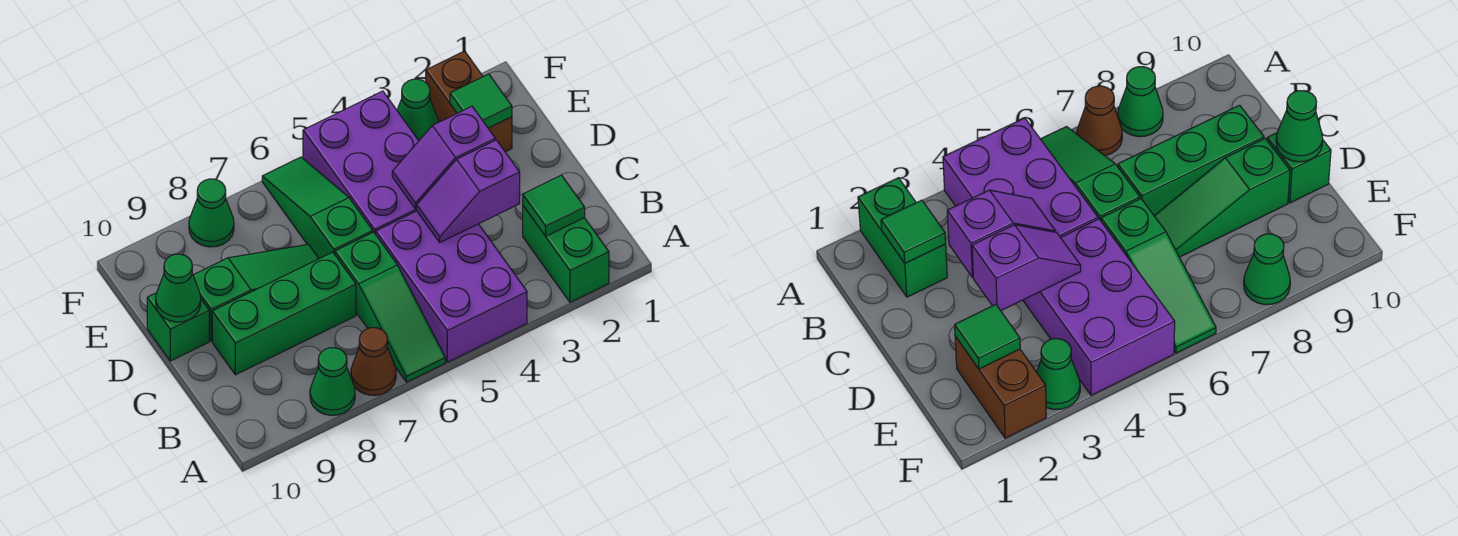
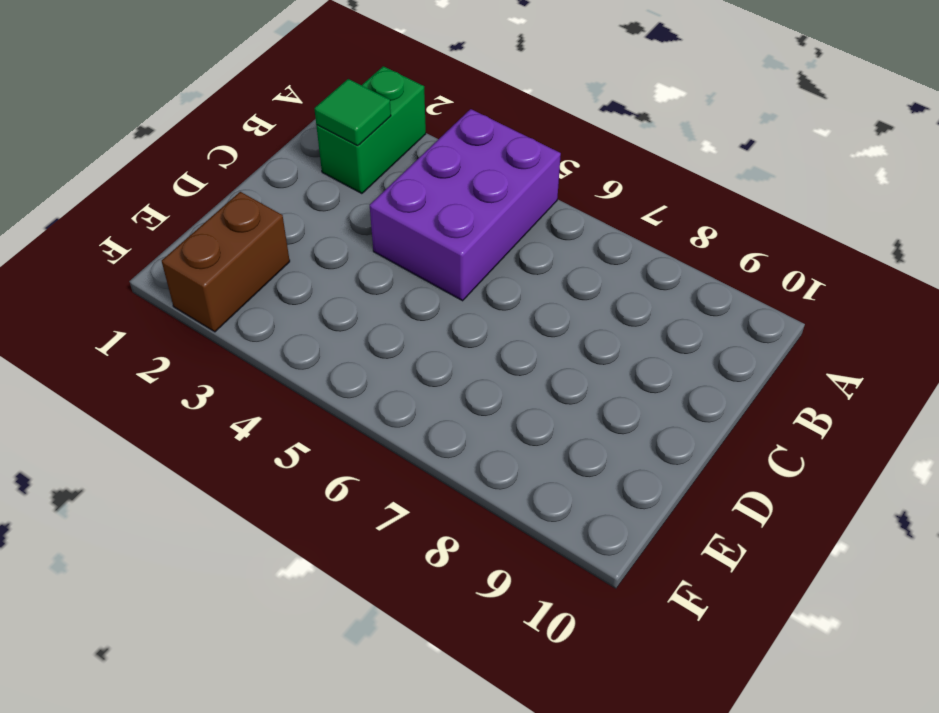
none -> green 1x3 slope [335,232,445,382]
none -> brown 1x1 cone [351,328,396,395]
none -> green 1x1 cone [310,348,355,415]

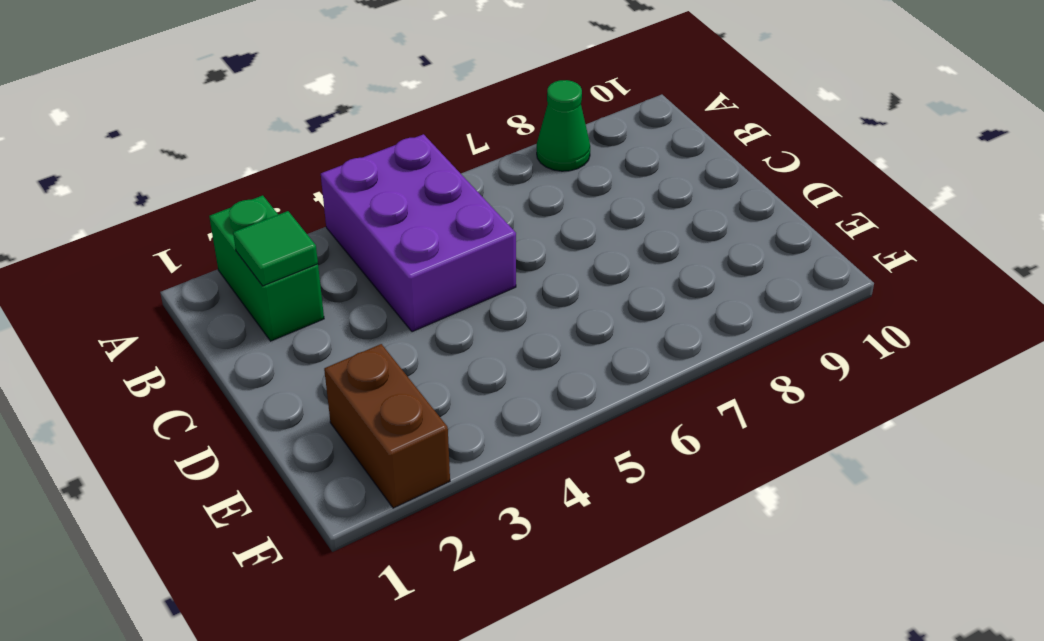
none -> green 1x3 slope [335,232,445,382]
none -> brown 1x1 cone [351,328,396,395]
none -> green 1x3 brick [212,252,356,375]

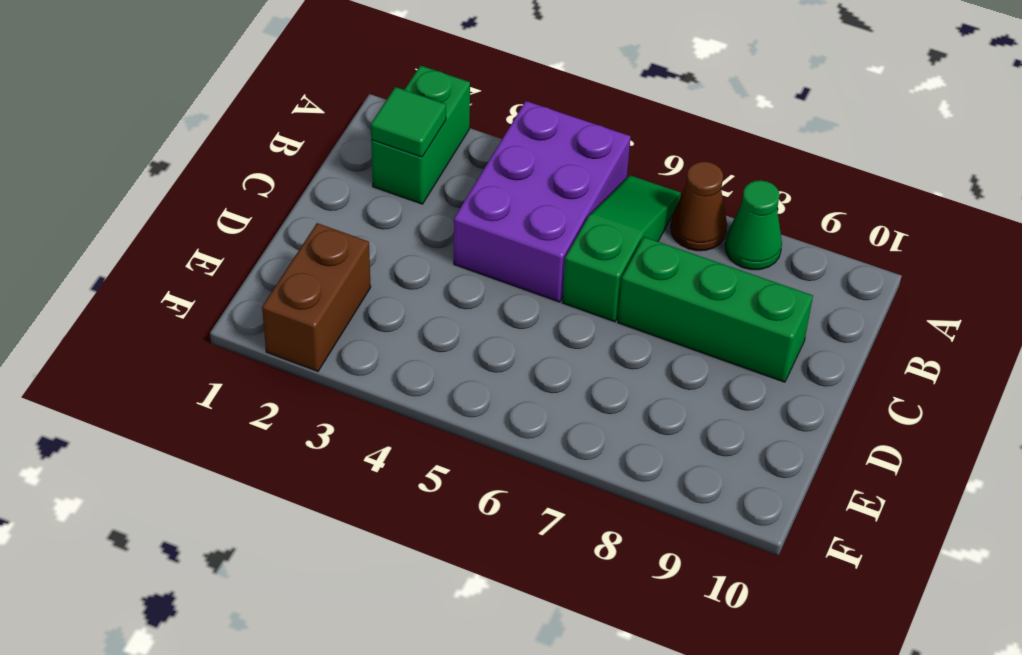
none -> purple 2x3 brick [303,91,419,234]
none -> green 1x3 slope [262,157,373,259]
none -> green 1x3 slope [193,244,319,341]

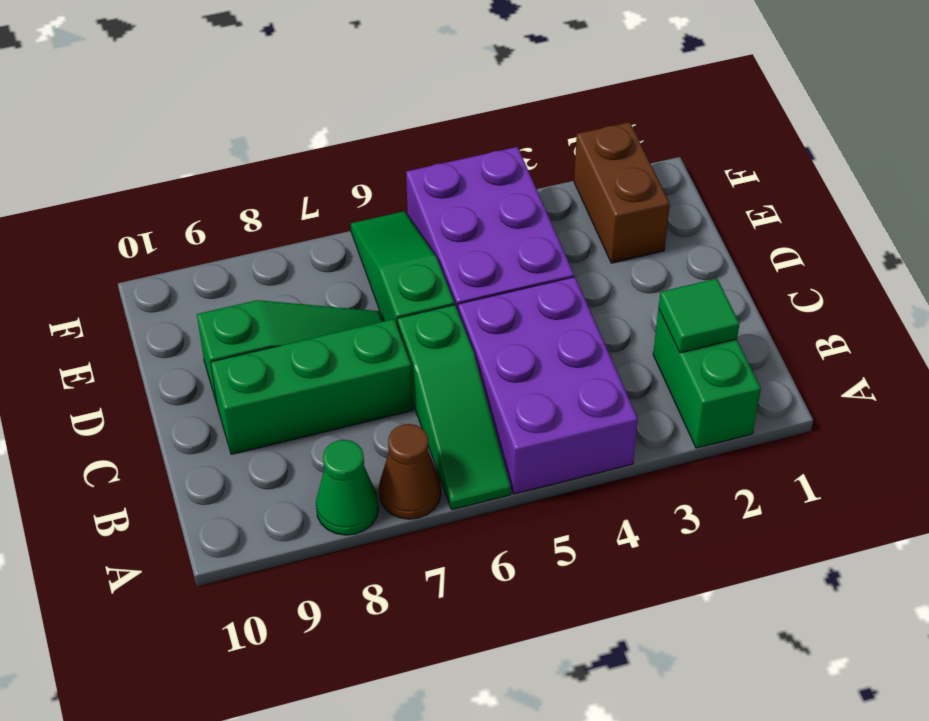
none -> green 1x1 brick [147,293,209,361]
none -> green 1x1 cone [397,79,438,140]
none -> green 1x1 cone [189,179,234,247]

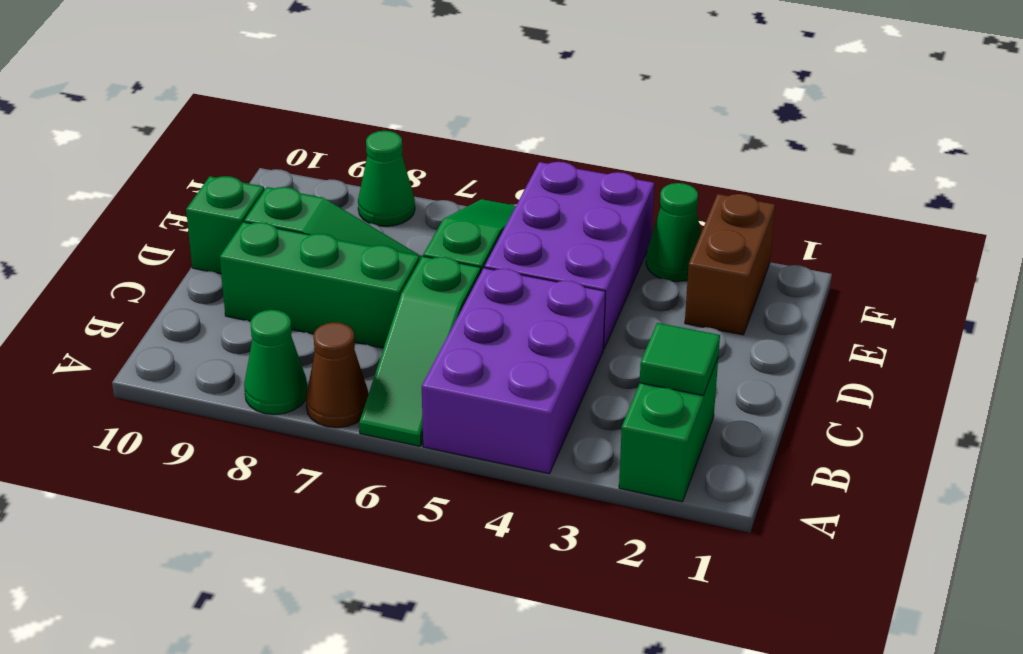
none -> purple 1x2 slope [417,140,520,242]
none -> purple 1x2 slope [392,106,495,209]
none -> green 1x1 cone [156,254,201,322]

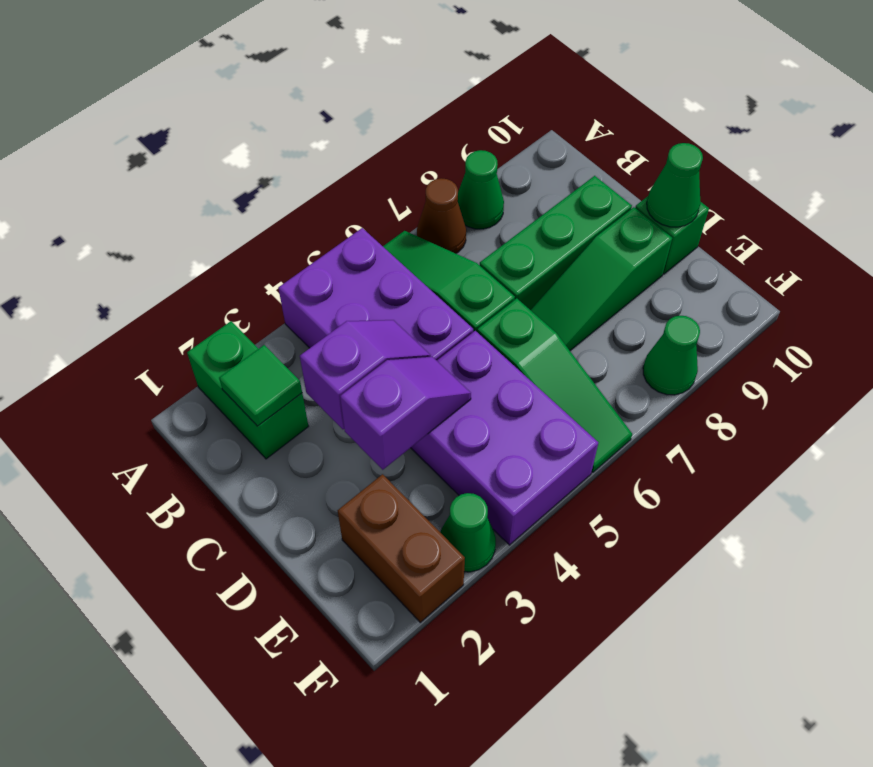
none -> green 1x1 tile [450,74,512,128]

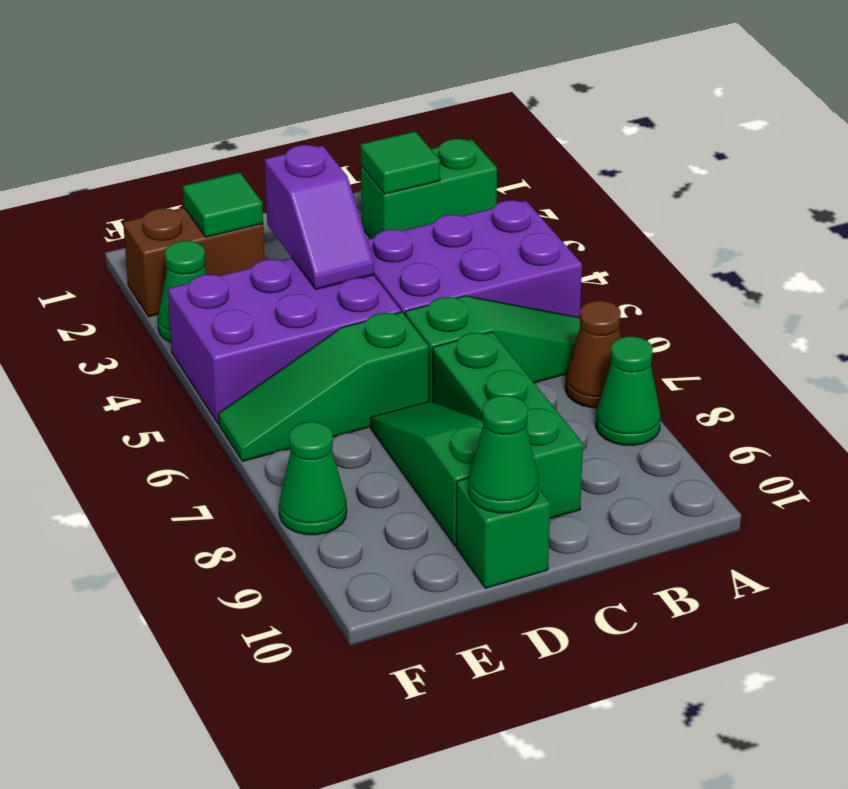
none -> purple 1x2 slope [417,140,520,242]

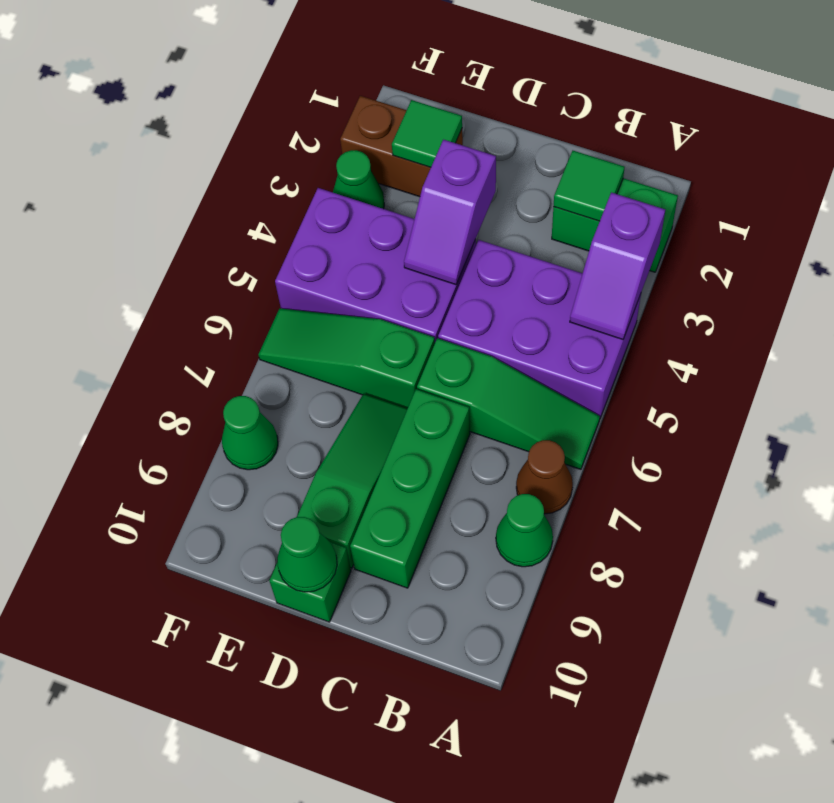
purple 1x2 slope [570,192,665,339] -> purple 1x2 slope moved to [417,140,520,242]

